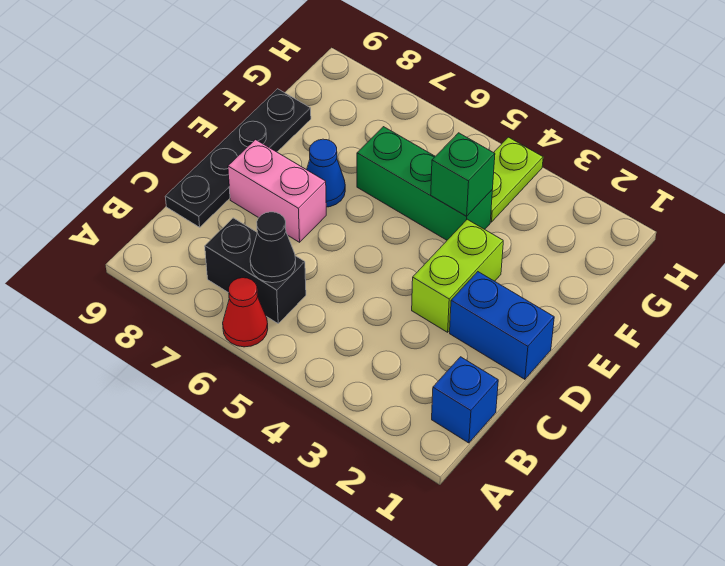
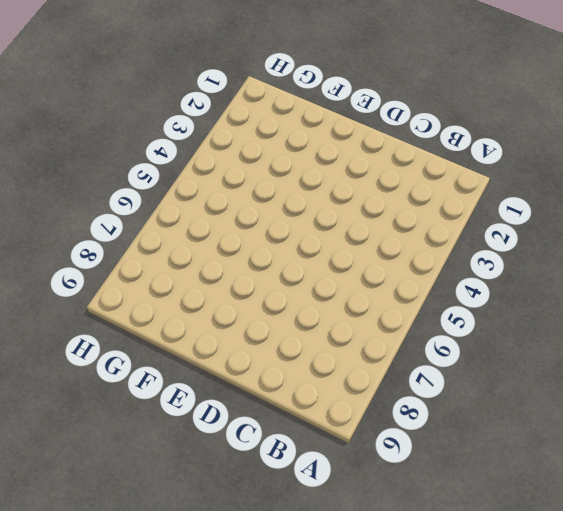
none -> red 1x1 cone [223,278,268,347]
none -> blue 1x1 brick [432,357,498,443]
none -> black 1x2 brick [205,218,306,323]

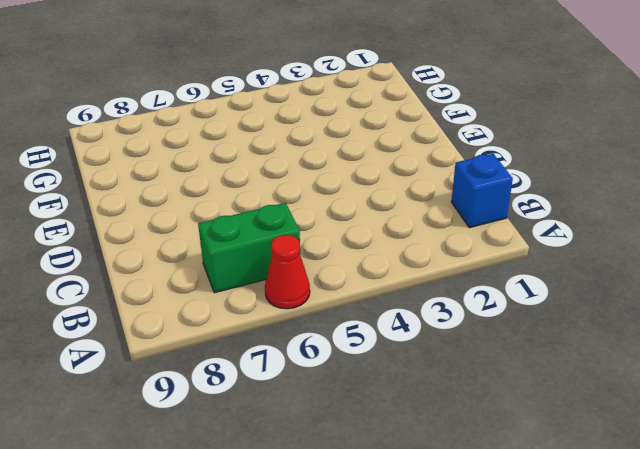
green 1x2 brick [198,203,300,293] -> black 1x2 brick [205,218,306,323]
none -> black 1x4 plate [165,89,311,227]
none -> blue 1x2 brick [450,272,554,379]
none -> lime 1x2 brick [412,219,503,332]

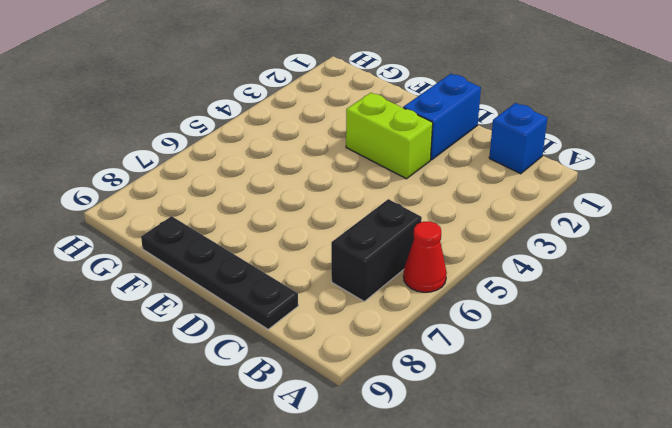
none -> pink 1x2 brick [228,140,326,242]
none -> blue 1x1 cone [307,139,345,207]
none -> green 1x3 brick [357,127,492,240]

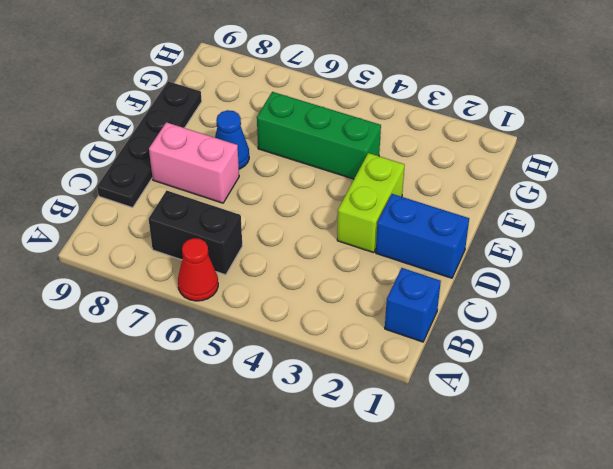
none -> lime 1x2 plate [490,137,543,222]
none -> black 1x1 cone [250,212,296,283]
none -> green 1x1 brick [431,133,495,216]

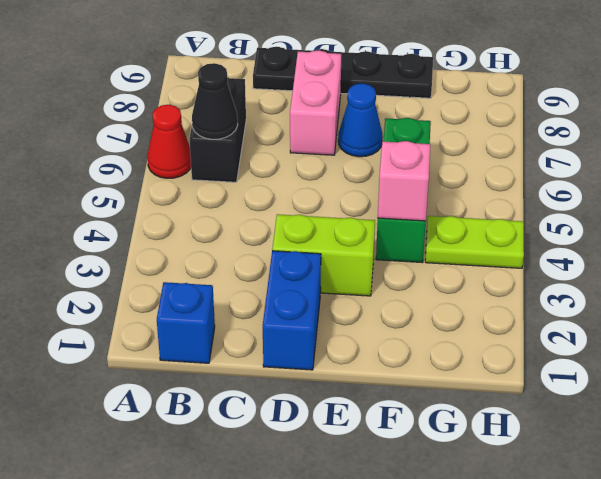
pink 1x1 brick [378,141,430,221] -> green 1x1 brick [431,133,495,216]

